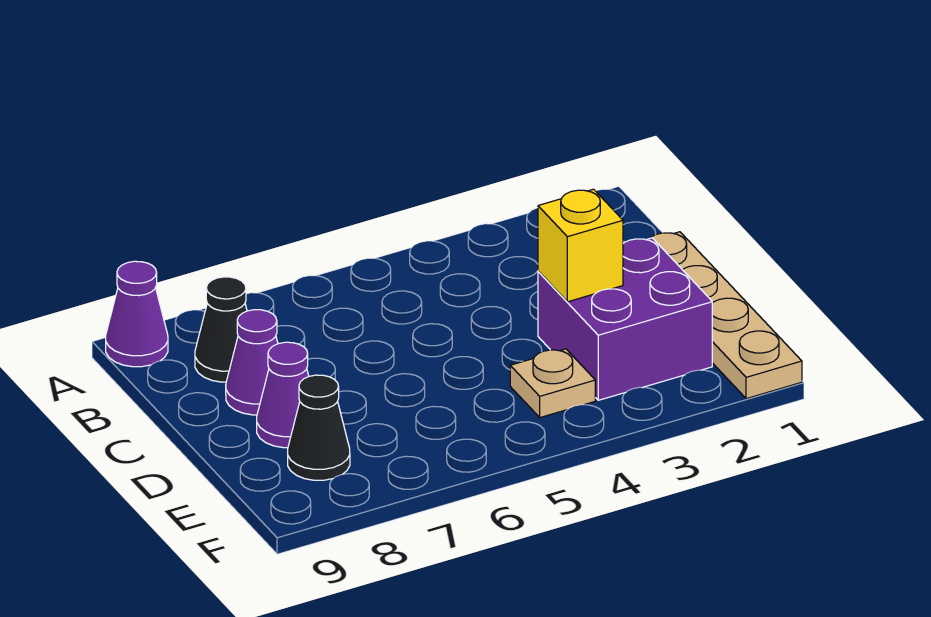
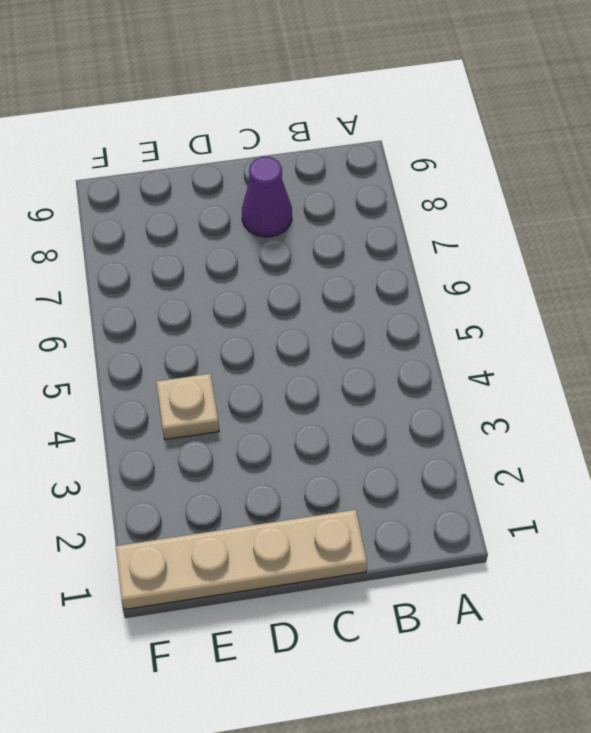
none -> purple 1x1 cone [106,261,168,367]
none -> black 1x1 cone [195,277,247,382]

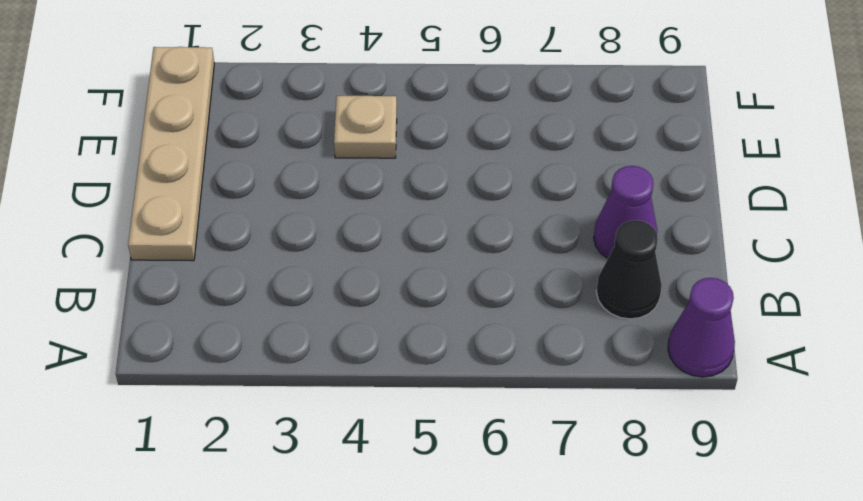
none -> purple 2x2 brick [538,238,712,400]
none -> purple 1x1 cone [257,342,309,448]

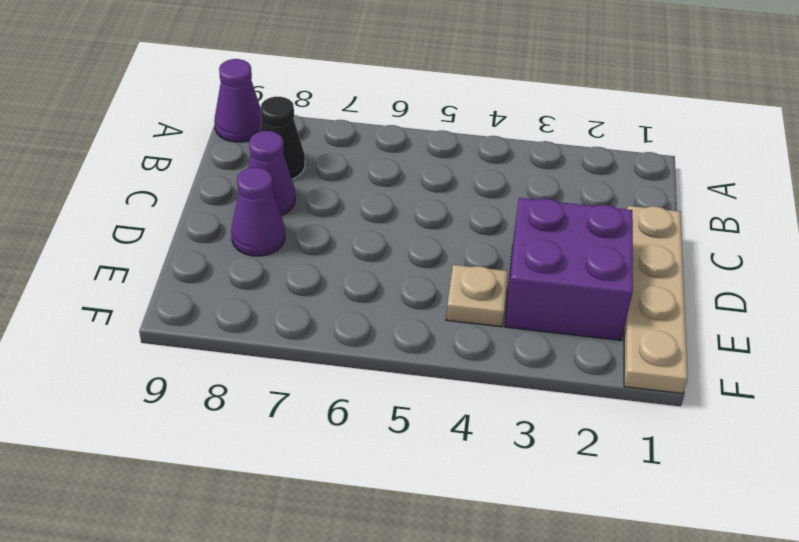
none -> black 1x1 cone [288,375,350,480]
none -> yellow 1x1 brick [538,189,623,302]

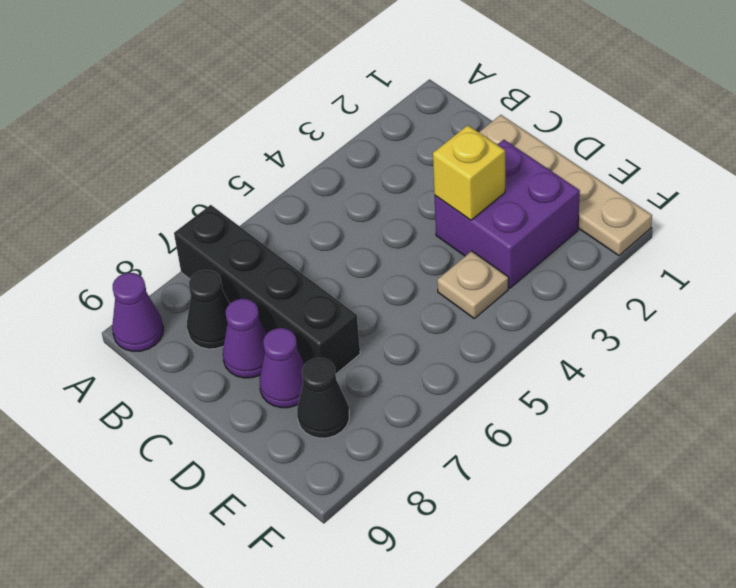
black 1x4 brick [174,205,360,374] -> none

